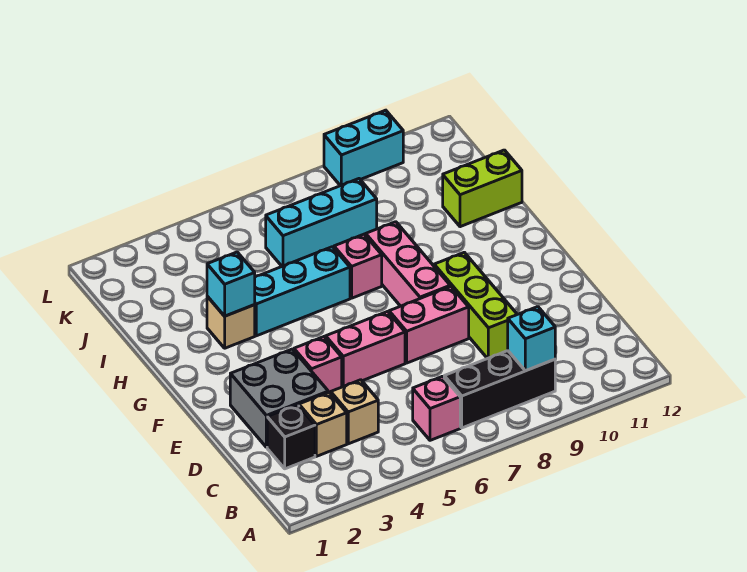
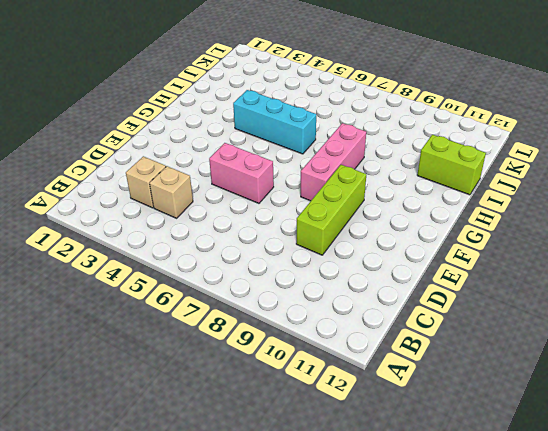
none -> pink 1x1 brick [413,376,460,440]
none -> black 1x3 brick [444,351,555,428]
none -> black 1x1 brick [267,405,315,469]

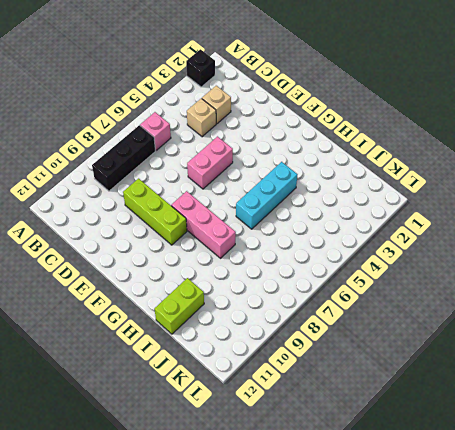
black 1x1 brick [186,49,215,87] -> black 1x1 brick moved to [267,405,315,469]
none -> grey 2x2 brick [230,349,328,447]
none -> pink 1x1 brick [294,337,342,393]
none -> pink 1x2 brick [389,286,469,363]

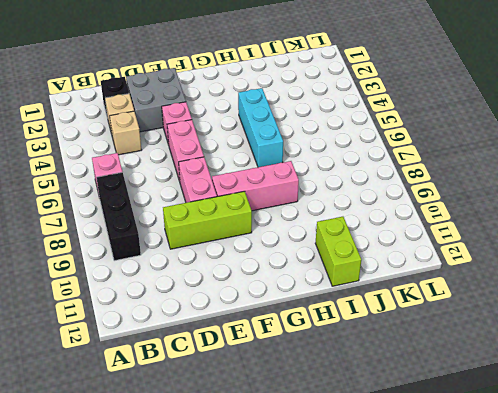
none -> tan 1x1 brick [207,296,255,348]
none -> pink 1x1 brick [334,234,382,298]
none -> cyan 1x3 brick [266,179,377,266]

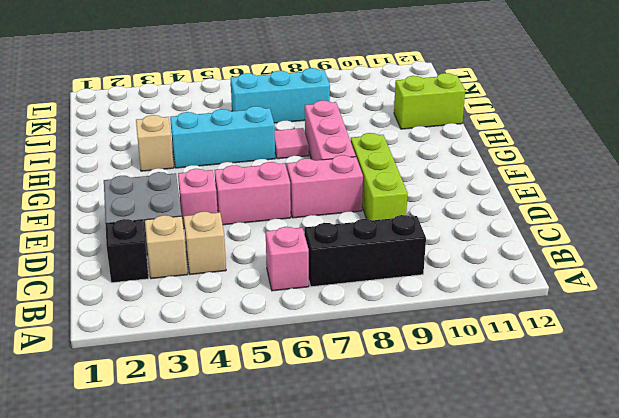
pink 1x1 tile [275,128,309,159] -> pink 1x1 brick [334,234,382,298]
none -> cyan 1x2 brick [324,110,403,186]
none -> cyan 1x1 brick [508,307,555,371]
none -> cyan 1x1 brick [207,252,255,316]

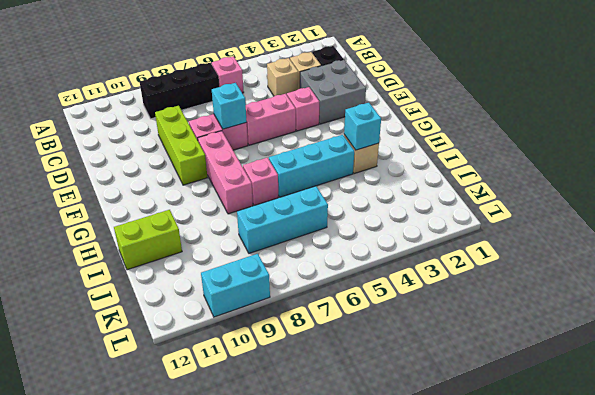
cyan 1x1 brick [212,83,247,129] -> cyan 1x1 brick moved to [508,307,555,371]

